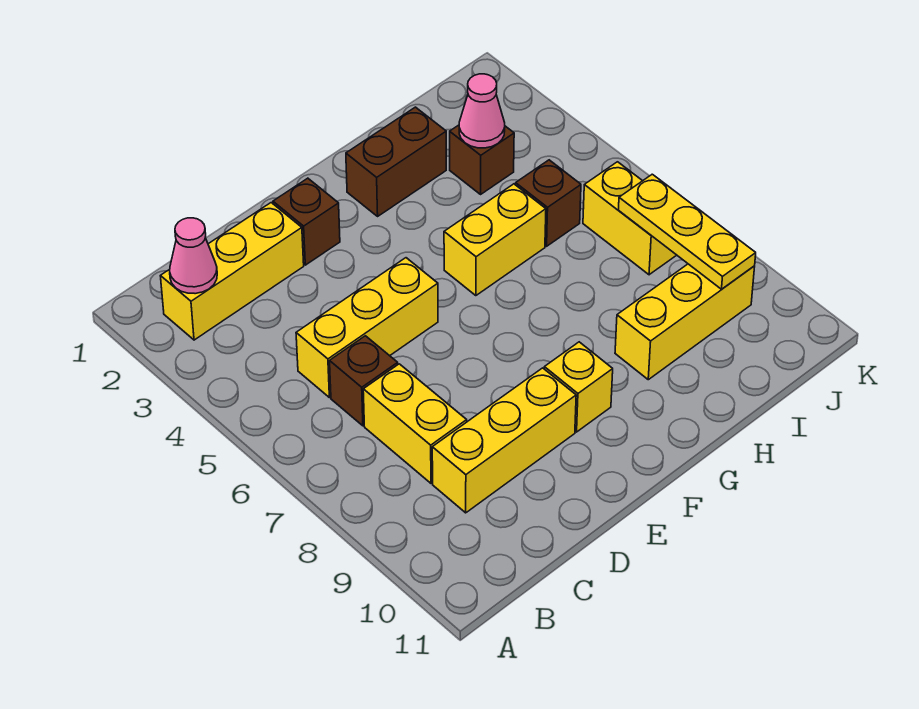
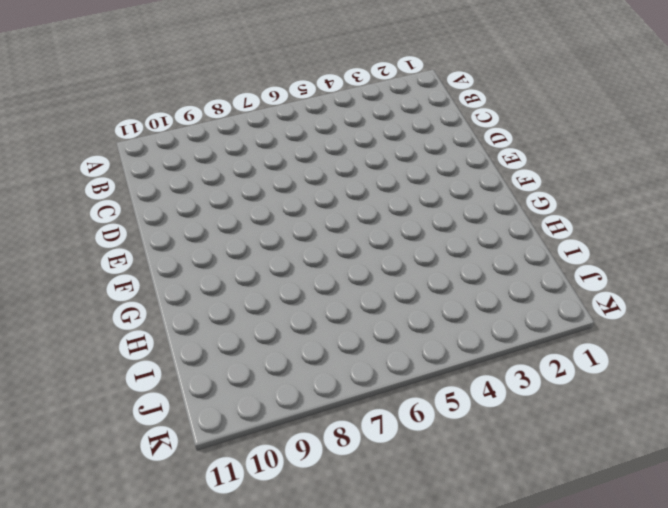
none -> yellow 1x3 brick [161,203,304,340]
none -> yellow 1x3 brick [296,258,438,398]
none -> brown 1x1 brick [330,336,398,426]

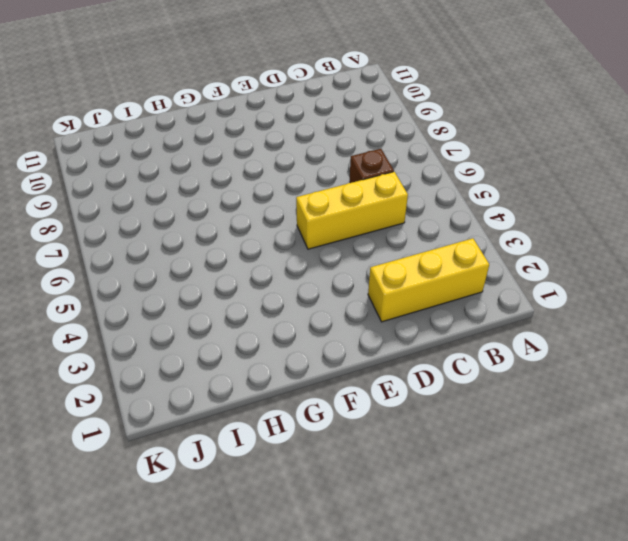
none -> yellow 1x2 brick [363,364,467,483]
none -> yellow 1x3 brick [432,368,576,513]
none -> brown 1x1 brick [273,178,340,265]

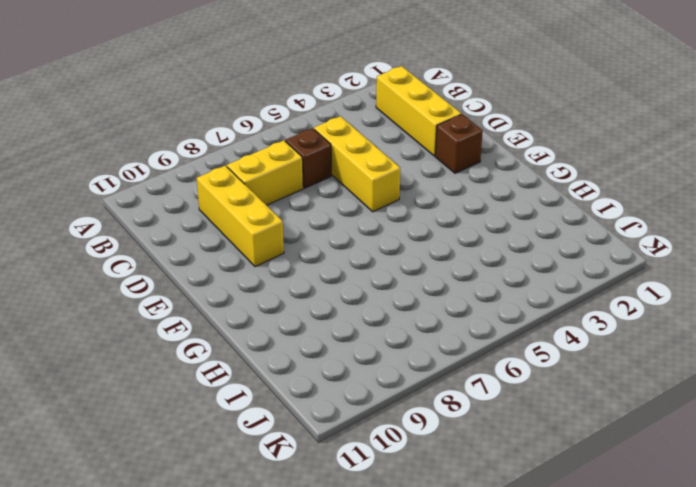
none -> yellow 1x1 brick [544,342,613,432]
none -> brown 1x2 brick [346,107,446,216]
none -> yellow 1x2 brick [444,184,546,296]

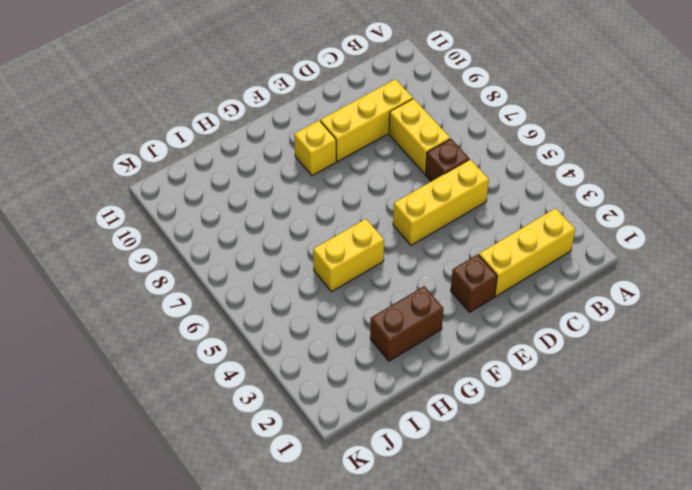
none -> yellow 1x3 brick [615,264,755,380]
none -> brown 1x1 brick [450,125,514,194]
none -> brown 1x1 brick [516,160,581,246]

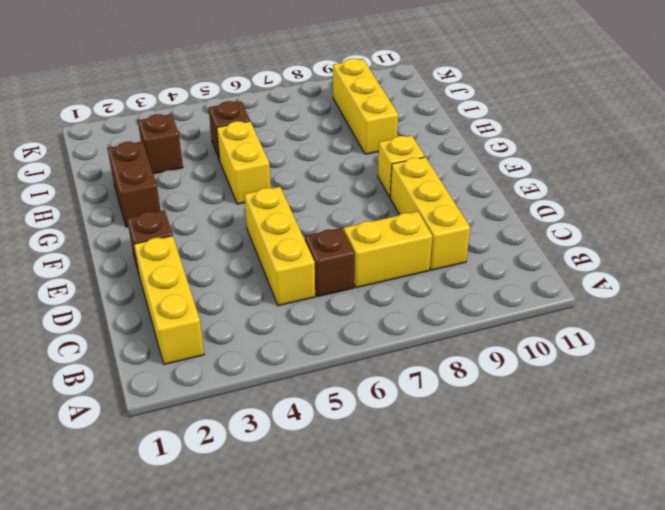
none -> yellow 1x2 brick [583,162,676,275]
none -> pink 1x1 cone [170,218,217,294]
none -> pink 1x1 cone [459,74,505,148]

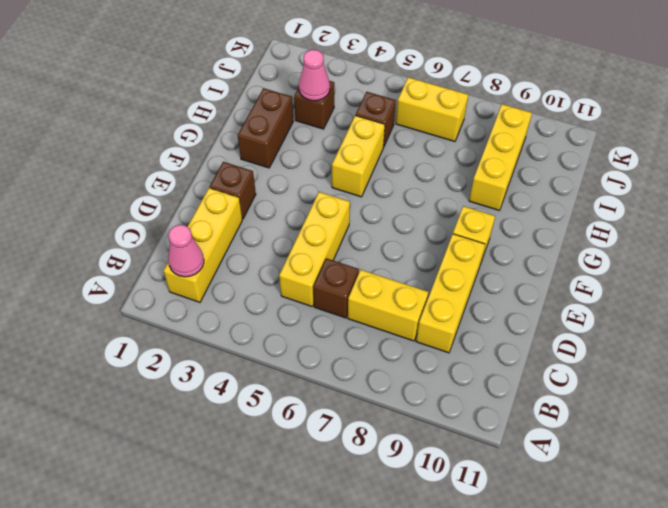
none -> yellow 1x3 plate [619,174,756,289]

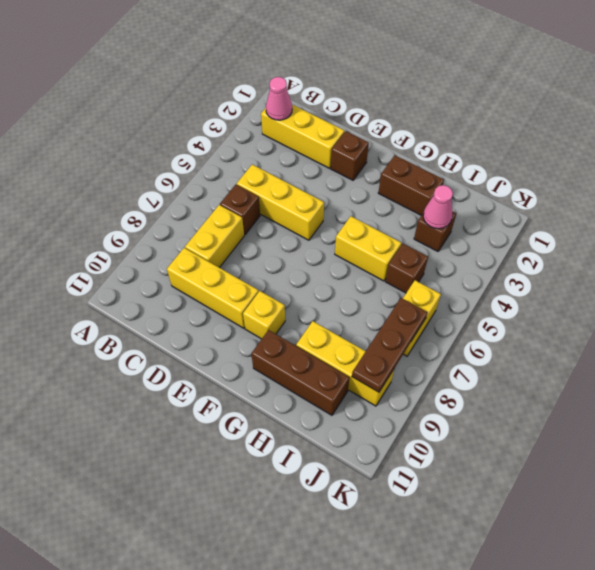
brown 1x3 brick [251,330,350,415] -> none
brown 1x3 plate [352,298,428,392] -> yellow 1x3 plate [619,174,756,289]

